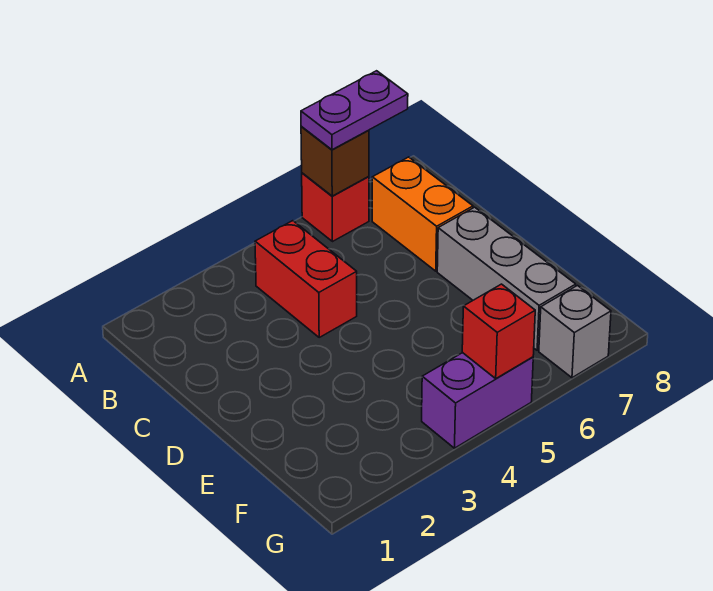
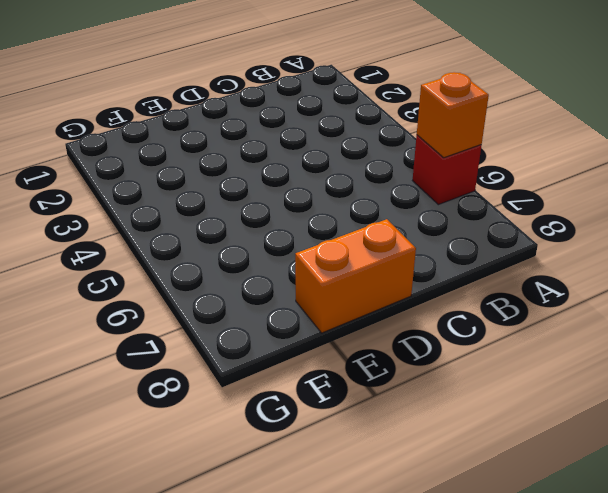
orange 1x1 brick [417,72,489,158] -> brown 1x1 brick [301,126,369,196]
orange 1x2 brick [295,219,416,333] -> orange 1x2 brick moved to [372,157,473,271]
none -> red 1x2 brick [255,221,357,337]
none -> grey 1x3 brick [437,207,576,350]

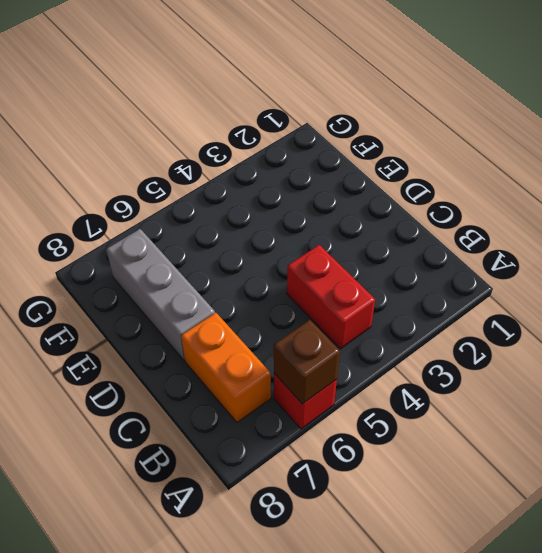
none -> purple 1x2 brick [422,353,533,448]
none -> grey 1x1 brick [539,286,611,378]

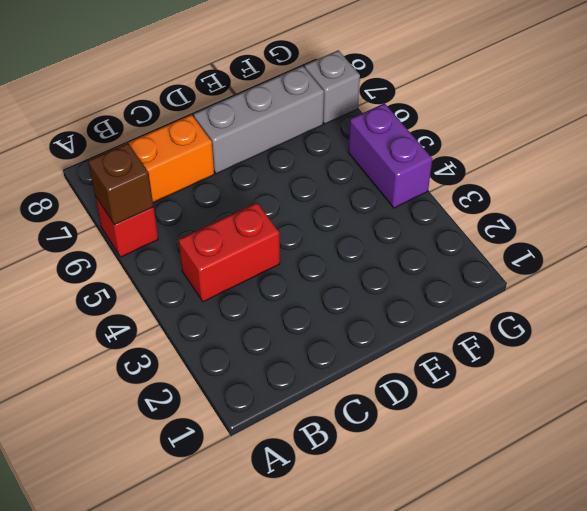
none -> red 1x1 brick [462,284,535,378]
none -> purple 1x2 plate [301,71,408,150]

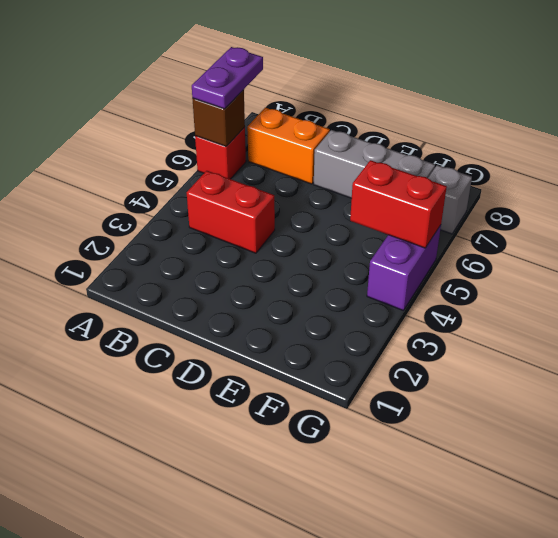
red 1x2 brick [350,160,447,248] -> red 1x1 brick [462,284,535,378]

